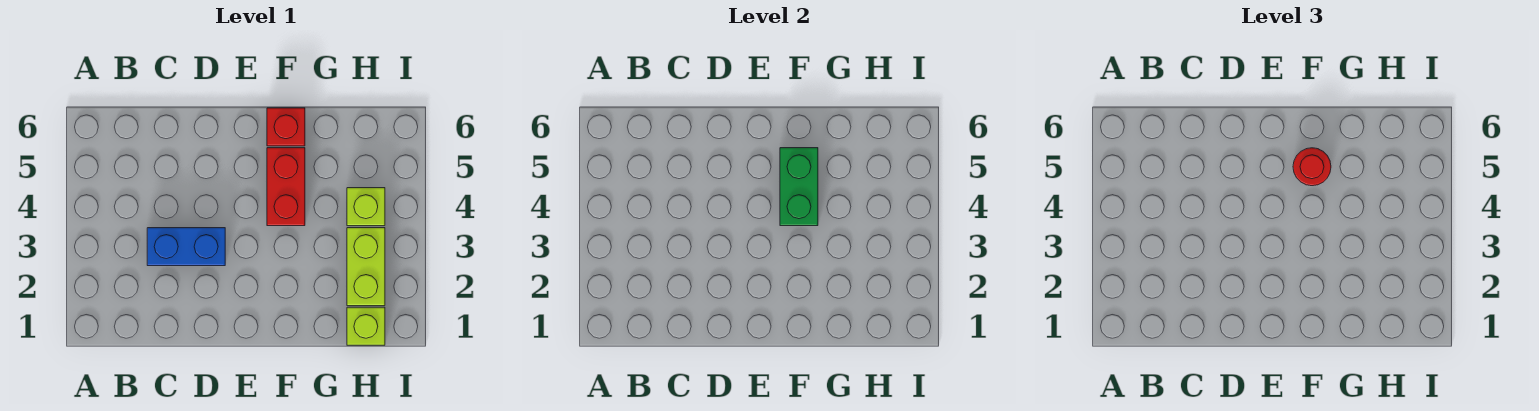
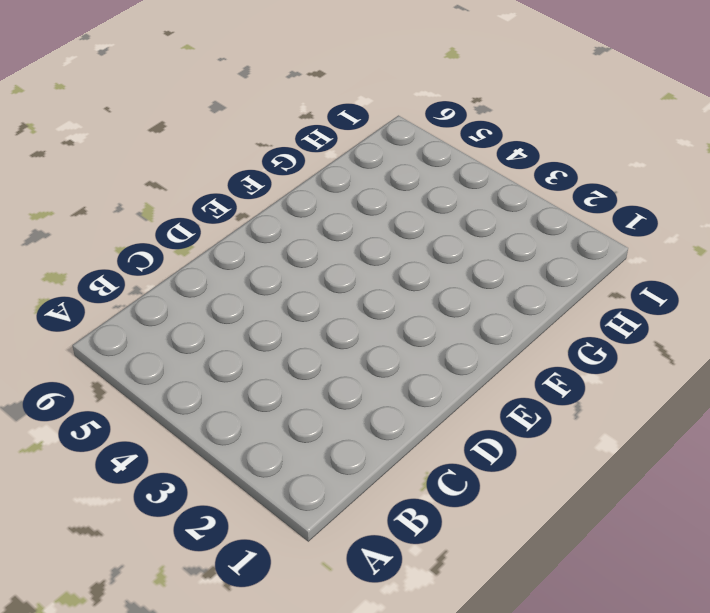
none -> blue 1x2 brick [147,228,225,266]
none -> red 1x2 brick [267,148,305,226]

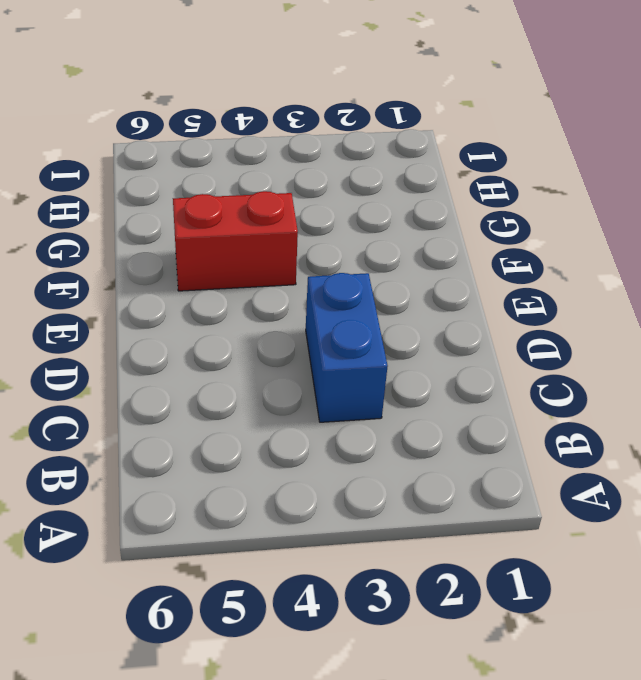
none -> red 1x1 brick [267,108,305,146]
none -> lime 1x1 brick [347,307,385,345]

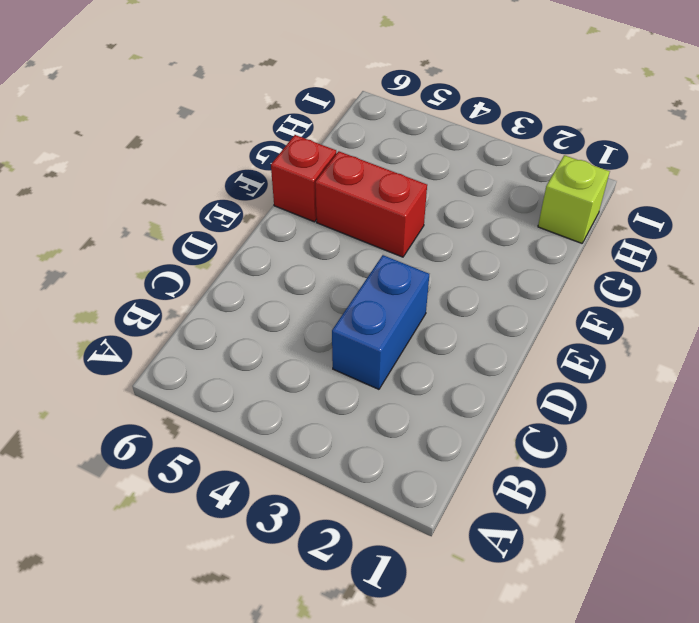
none -> lime 1x2 brick [347,228,385,306]
none -> lime 1x1 brick [347,188,385,226]

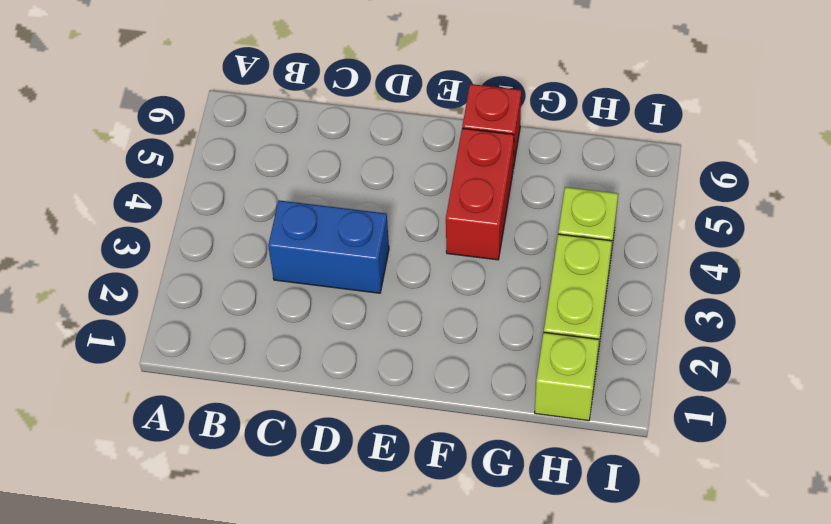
none -> green 1x2 brick [780,148,818,226]
none -> red 1x1 round brick [1293,148,1331,186]

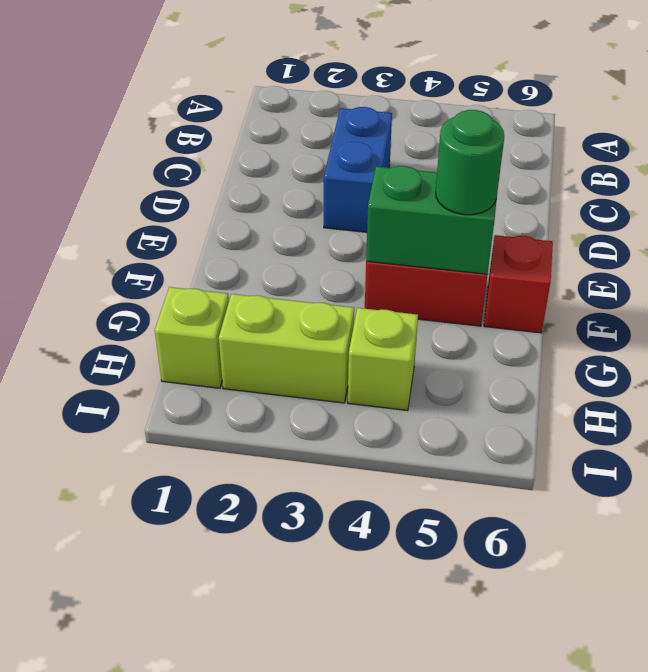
green 1x1 round brick [436,110,504,215] -> red 1x1 round brick [1293,148,1331,186]

